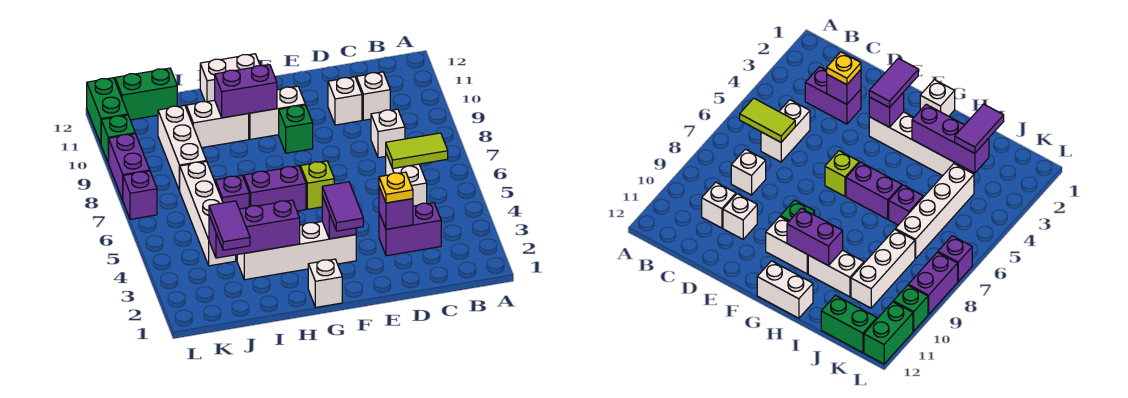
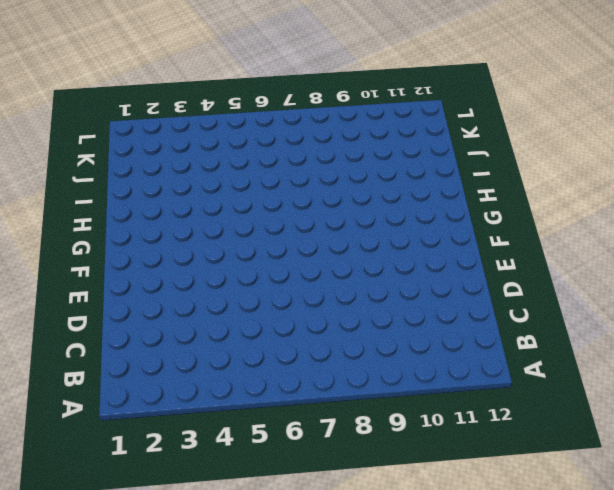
none -> purple 1x2 brick [379,203,441,256]
none -> white 1x2 brick [386,154,427,206]
none -> white 1x1 brick [371,109,405,158]

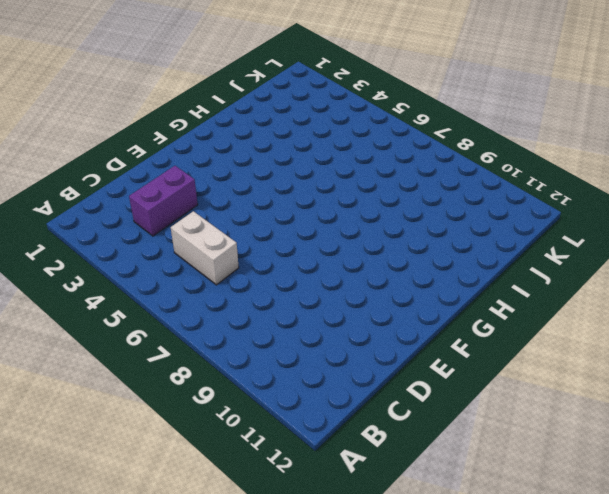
none -> white 1x1 brick [371,109,405,158]
none -> white 1x1 brick [356,72,390,120]
none -> white 1x1 brick [328,77,362,125]

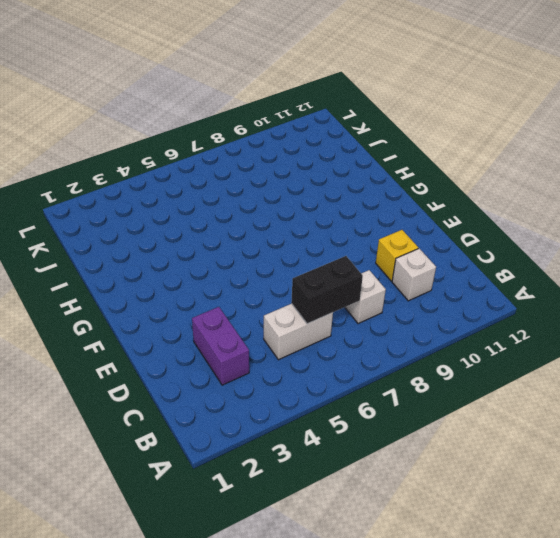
black 1x2 brick [291,256,363,324] -> lime 1x2 tile [386,133,448,169]
yellow 1x1 brick [376,230,418,281] -> white 1x1 brick [328,77,362,125]
none -> white 1x4 brick [237,222,356,280]
none -> lime 1x1 brick [300,161,334,209]
none -> green 1x1 brick [279,105,313,153]

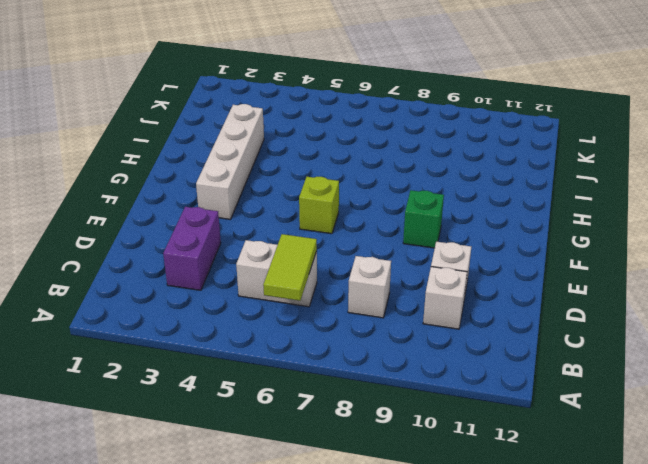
none -> white 1x2 brick [249,86,305,139]
none -> white 1x1 brick [308,259,342,307]
none -> purple 1x2 brick [244,166,306,211]

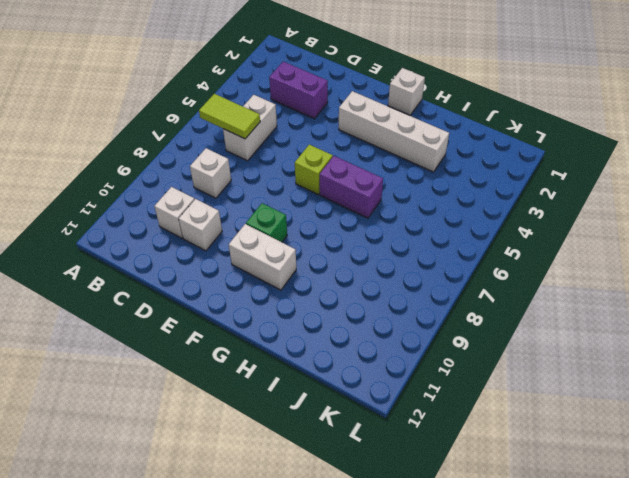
none -> white 1x2 brick [200,54,260,102]
none -> white 1x2 brick [186,100,249,148]
none -> purple 1x1 brick [215,175,249,209]

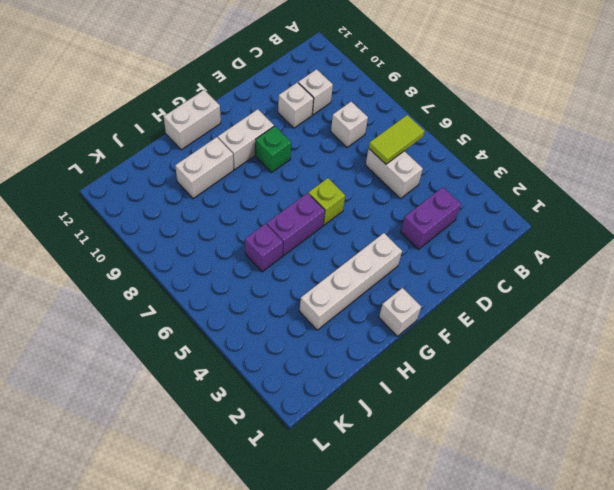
none -> white 1x4 brick [180,161,236,266]
none -> white 1x3 brick [158,105,206,191]
none -> green 1x2 brick [115,68,177,120]

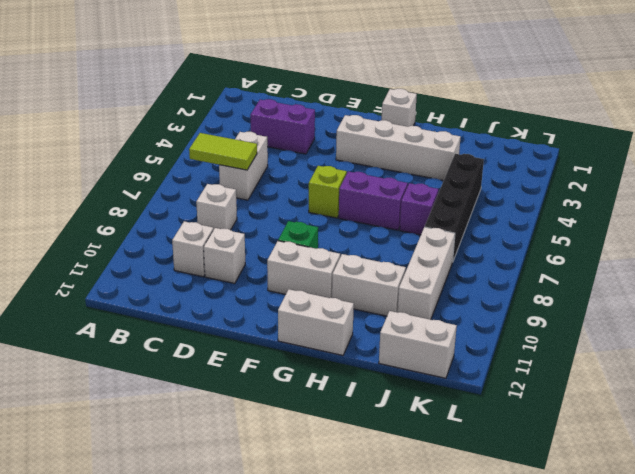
black 1x4 brick [425,154,484,261] -> white 1x4 brick [180,161,236,266]
white 1x2 brick [379,311,457,378] -> green 1x2 brick [115,68,177,120]
none -> purple 1x1 brick [123,171,157,219]
none -> purple 1x2 brick [109,134,150,200]
none -> green 1x1 brick [101,115,135,163]

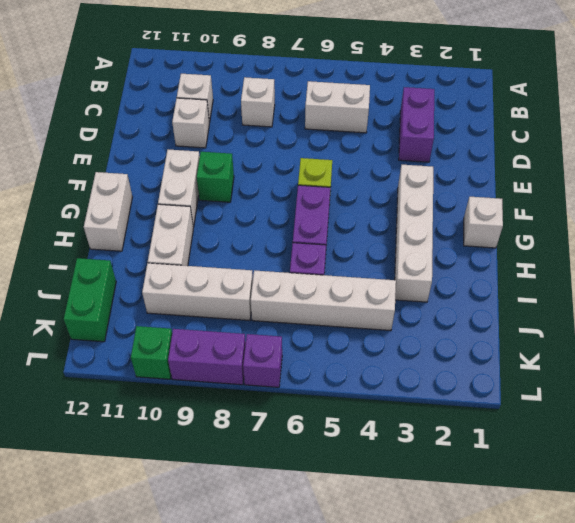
none -> green 1x2 brick [87,78,128,144]
none -> lime 1x2 tile [386,133,448,169]
none -> purple 1x1 brick [379,187,413,229]

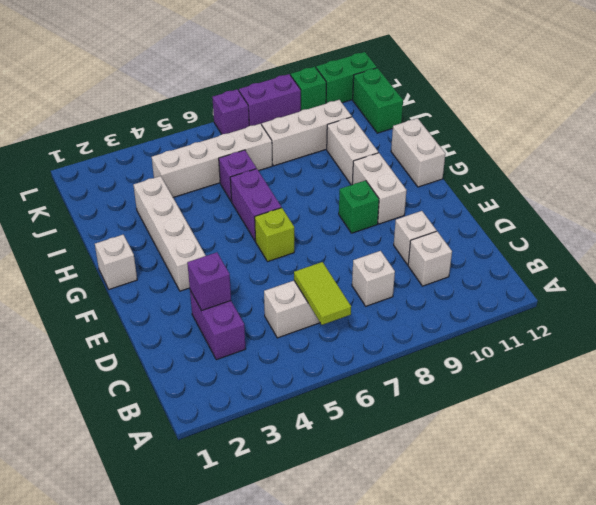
none -> purple 1x1 brick [322,196,356,239]
none -> purple 1x2 brick [215,65,277,118]
none -> purple 1x3 brick [209,200,300,258]

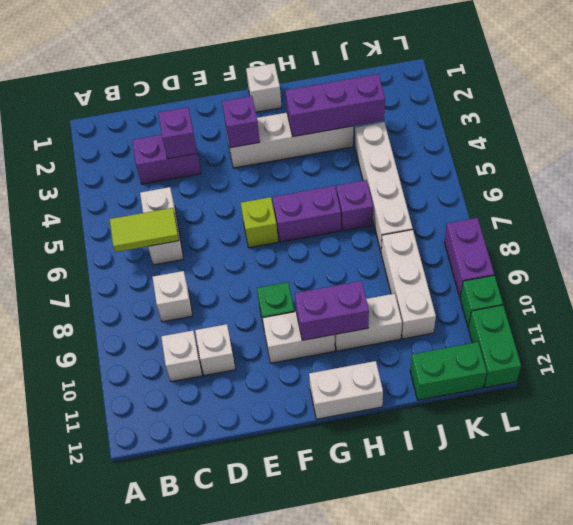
none -> purple 1x1 brick [123,171,157,219]
none -> yellow 1x1 plate [379,172,413,203]
none -> purple 1x2 tile [322,182,363,231]

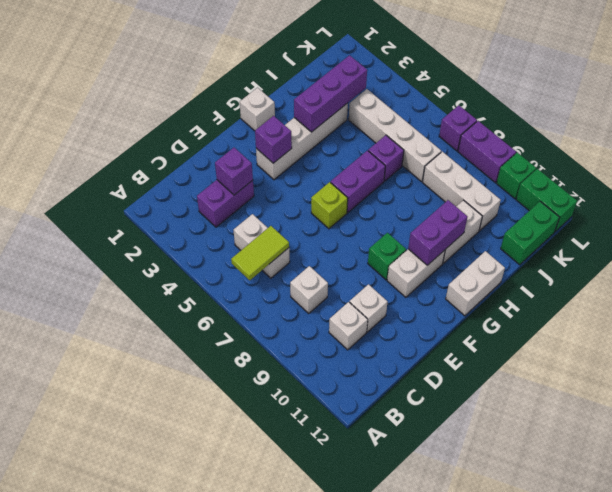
none -> yellow 1x1 plate [379,172,413,203]
none -> purple 1x2 tile [322,182,363,231]
none -> purple 1x2 tile [209,201,250,250]

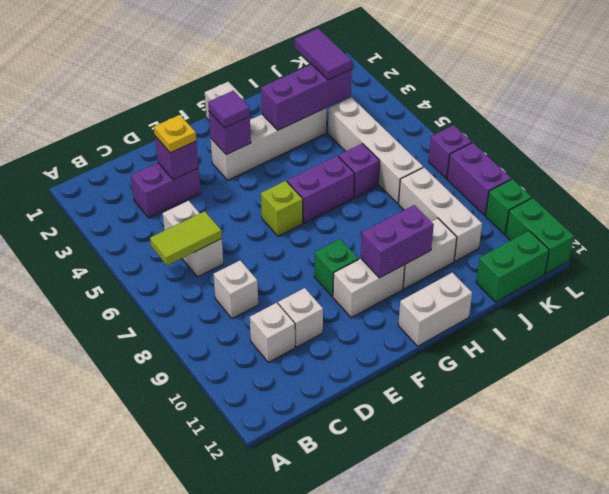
purple 1x1 tile [208,91,250,128] -> purple 1x2 tile [322,182,363,231]

